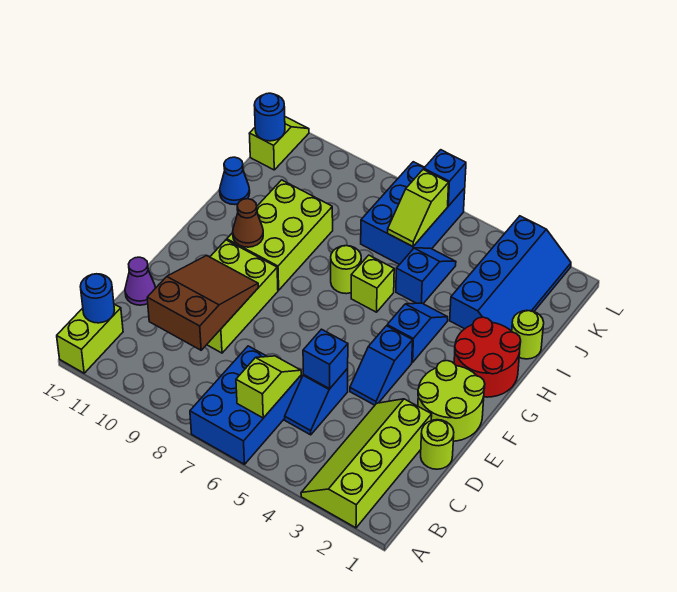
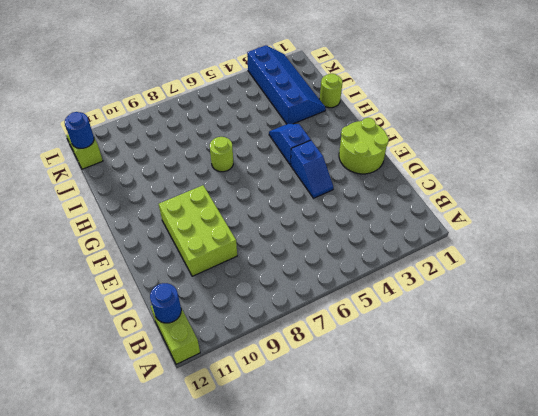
none -> lime 2x4 slope [301,399,432,528]
none -> blue 2x3 brick [190,346,301,464]
none -> blue 1x2 slope [285,369,348,435]

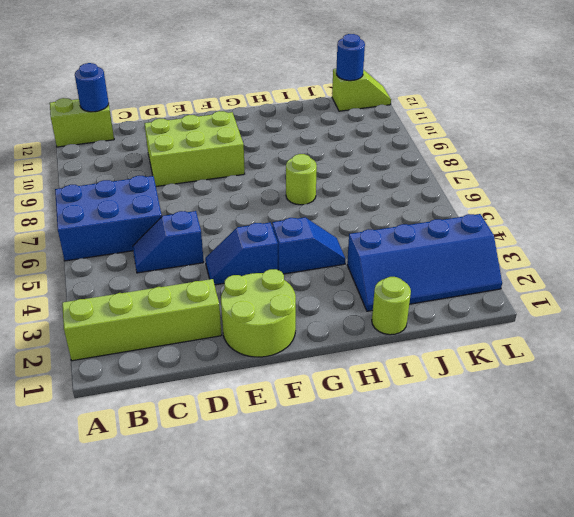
none -> lime 1x1 round brick [421,420,454,469]
none -> purple 1x1 cone [125,257,155,305]
none -> red 2x2 round brick [454,317,521,397]

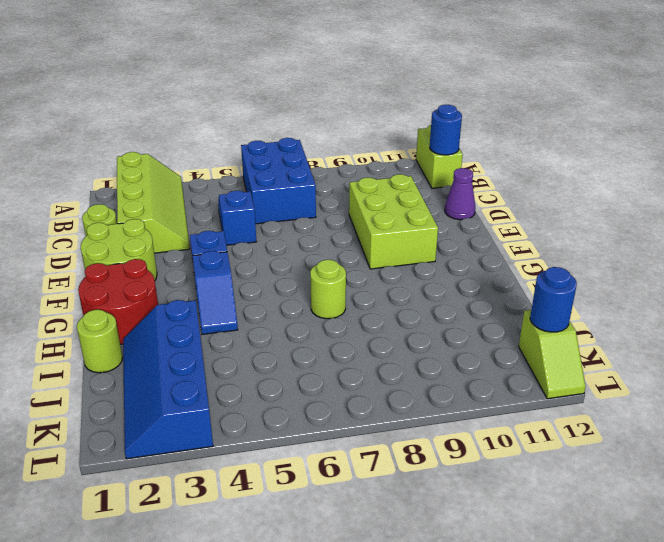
none -> lime 2x3 brick [227,180,333,290]
none -> lime 1x1 brick [351,255,394,312]
none -> blue 1x2 slope [396,248,456,303]

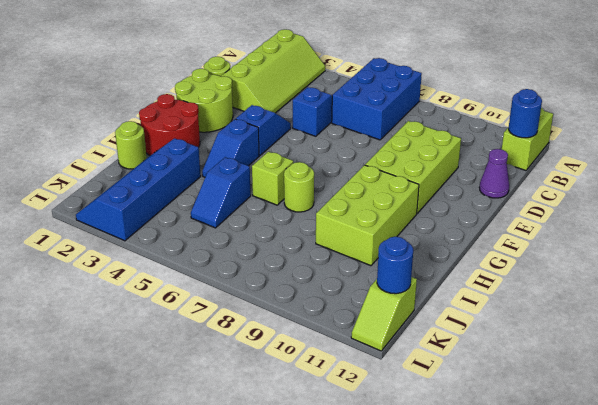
none -> blue 1x1 cone [220,157,250,205]
none -> blue 2x3 brick [361,162,465,265]
none -> lime 1x2 slope [236,356,301,418]

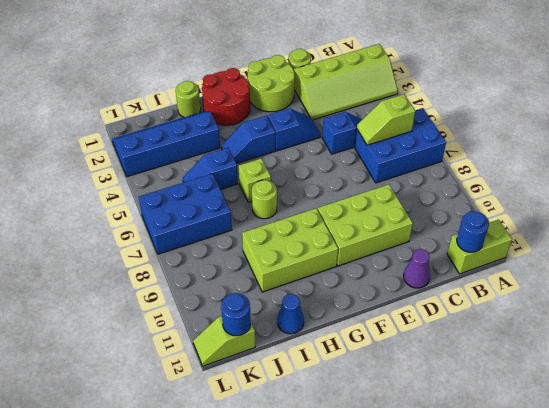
none -> brown 2x3 slope [147,255,258,350]
none -> blue 1x1 brick [303,329,348,389]
none -> brown 1x1 cone [233,199,263,247]

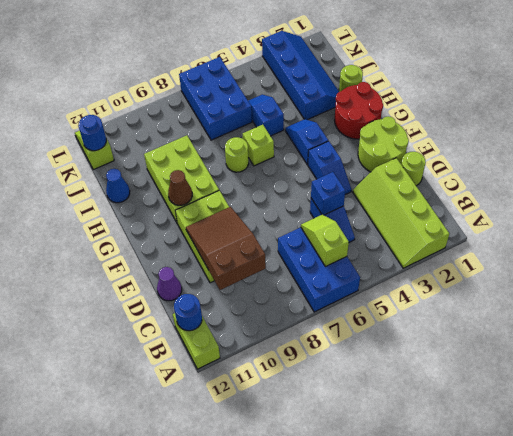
none -> lime 1x2 slope [388,170,449,247]
none -> blue 1x1 brick [424,150,466,206]

